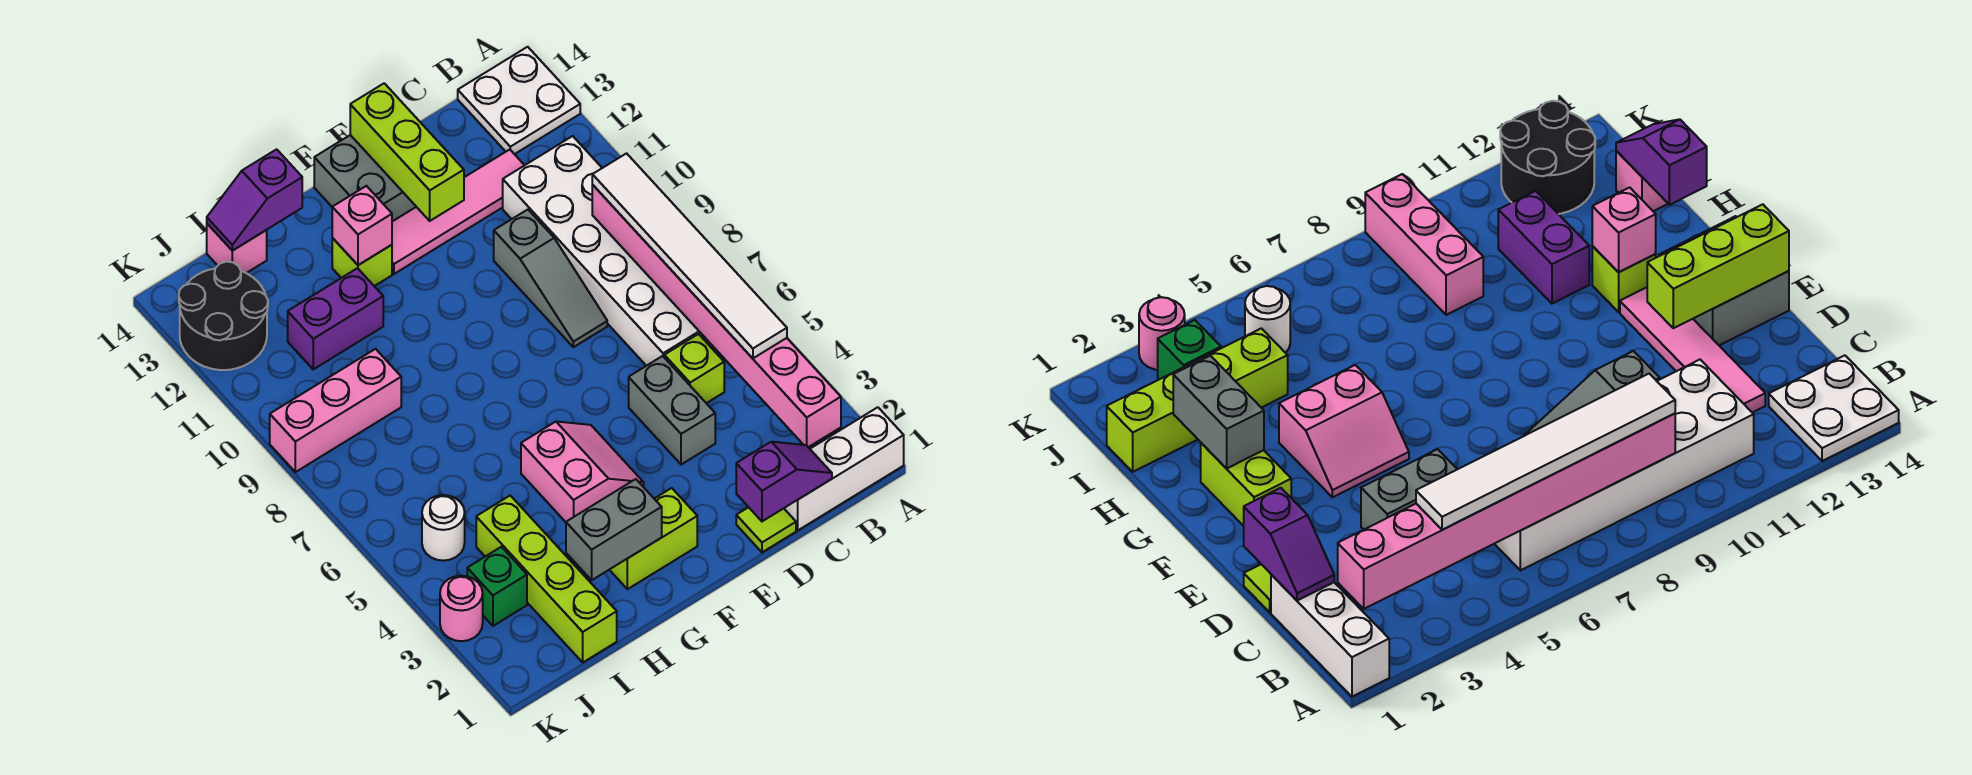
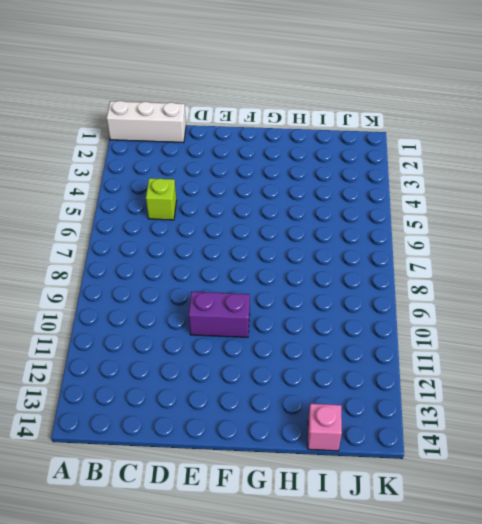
purple 1x2 brick [189,292,250,337] -> purple 1x2 brick moved to [288,268,383,369]
none -> white 2x2 plate [458,47,580,154]
none -> white 2x6 brick [503,136,717,366]
none -> pink 1x4 tile [392,150,524,274]

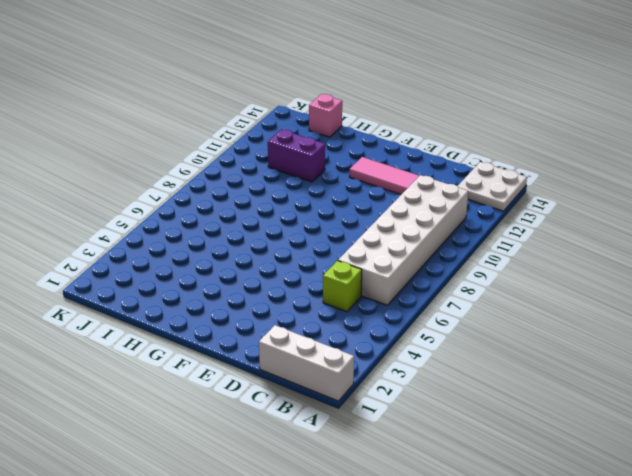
none -> lime 1x1 tile [736,507,796,552]
none -> grey 1x2 brick [629,356,715,465]
none -> grey 1x3 slope [494,210,607,347]

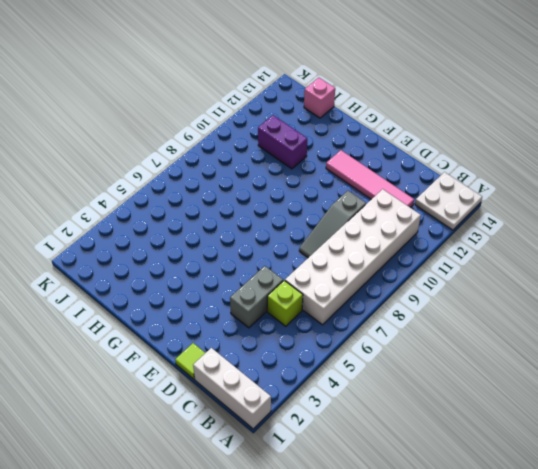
none -> grey 2x2 brick [314,135,416,221]
none -> lime 1x2 brick [609,488,697,589]
none -> pink 2x2 slope [521,421,644,522]

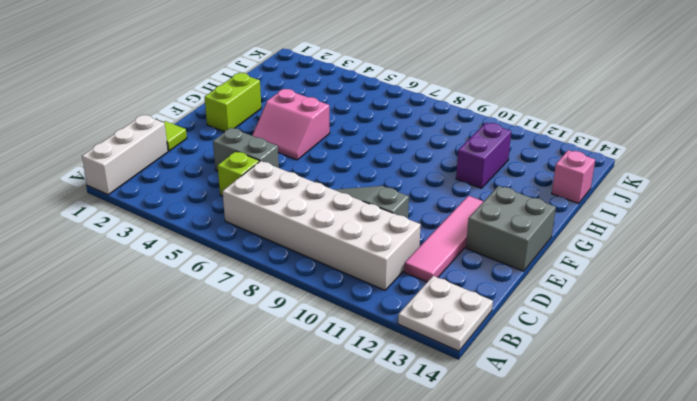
none -> lime 1x1 brick [332,238,392,286]
none -> lime 1x4 brick [476,496,617,662]
none -> pink 1x3 brick [270,349,401,472]

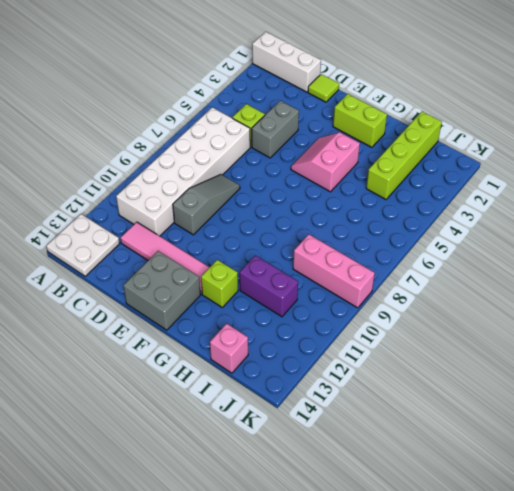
none -> green 1x1 brick [467,547,527,626]
none -> white 1x1 round brick [422,495,465,561]
none -> black 2x2 round brick [179,262,268,370]

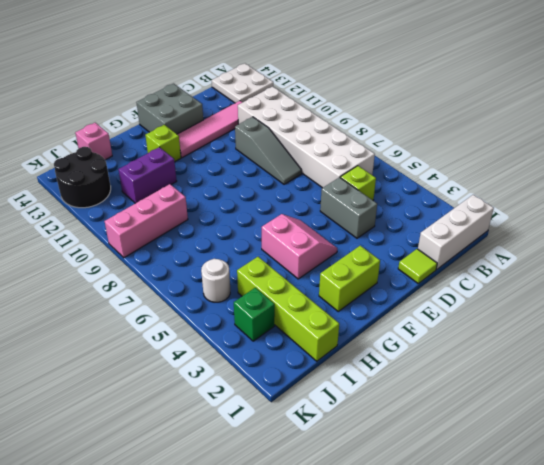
none -> pink 1x1 round brick [440,576,483,641]
none -> pink 1x8 brick [592,185,841,447]
none -> purple 1x2 slope [736,442,832,521]

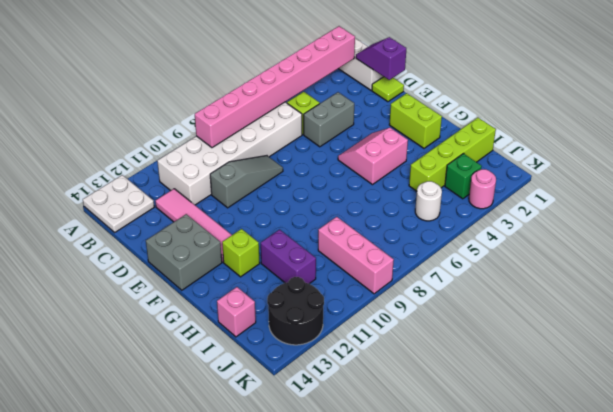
none -> lime 1x3 brick [350,83,464,221]
none -> grey 1x2 brick [566,479,662,580]
none -> pink 1x1 brick [332,186,392,265]

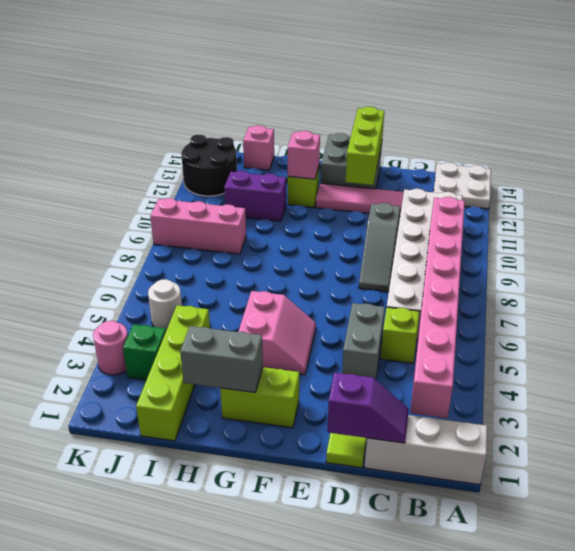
none -> purple 1x2 slope [207,149,302,251]
none -> white 1x6 tile [592,153,787,358]

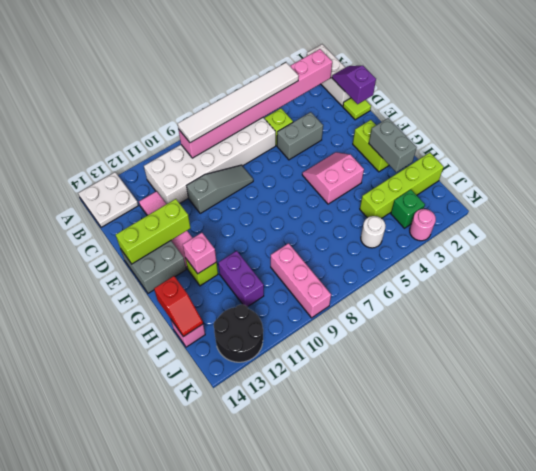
red 1x2 slope [154,276,203,337] -> purple 1x2 slope [207,149,302,251]

